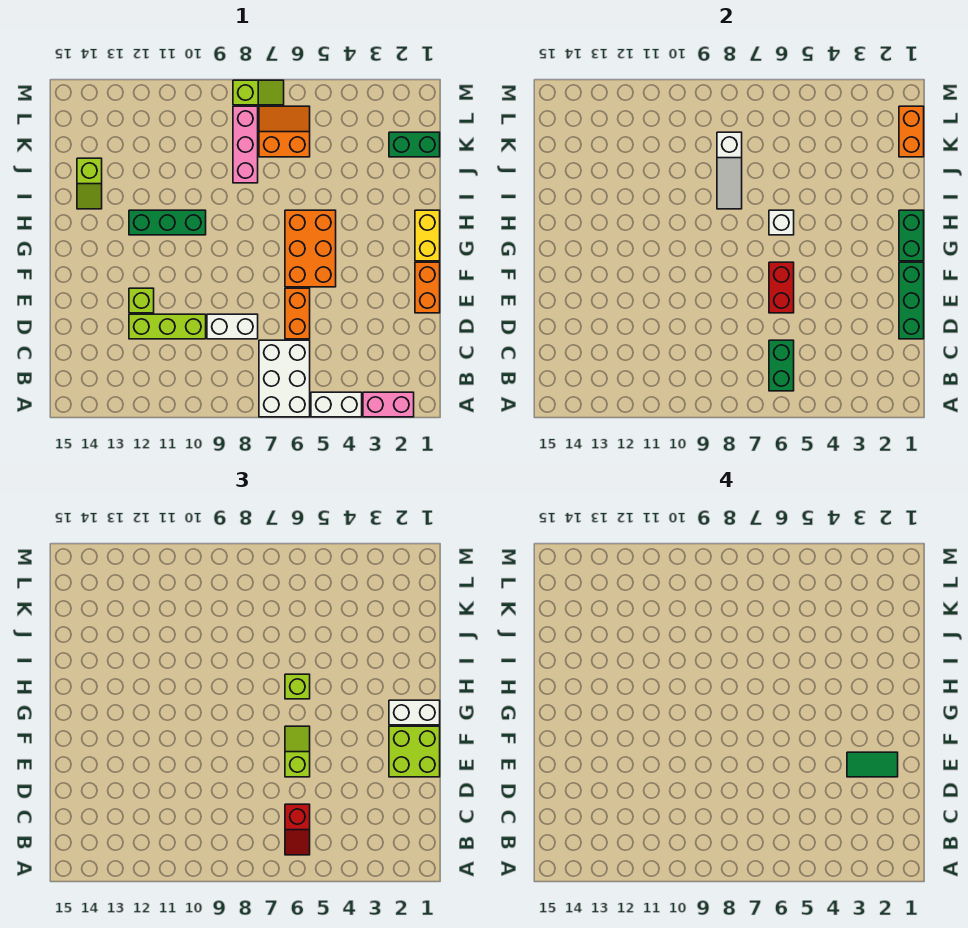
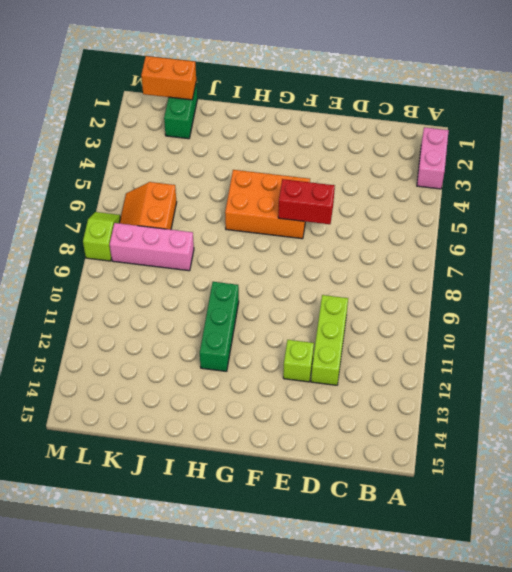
none -> white 1x2 brick [311,392,362,417]
none -> white 2x3 brick [259,340,310,417]
none -> orange 1x2 brick [285,288,310,339]

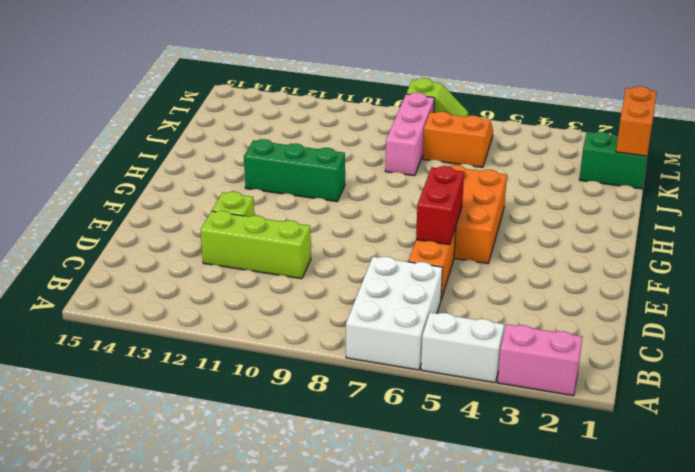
none -> white 1x2 brick [207,314,258,339]
none -> orange 1x2 brick [415,262,440,313]
none -> yellow 1x2 brick [415,210,440,261]

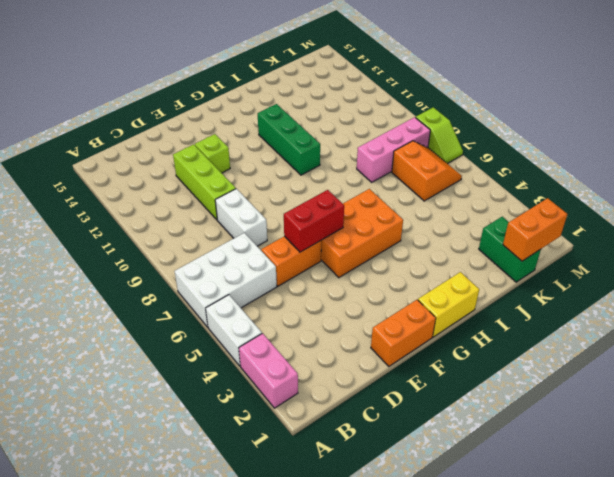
none -> lime 1x2 slope [77,158,102,209]
none -> green 1x2 brick [769,340,794,391]
none -> green 1x3 brick [899,262,924,339]

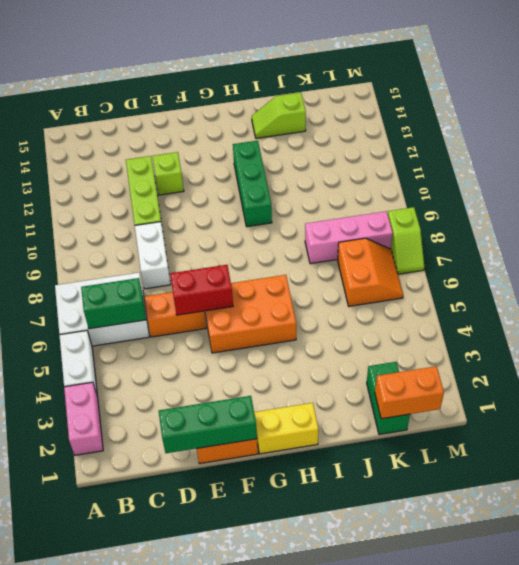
none -> green 1x2 brick [899,210,924,261]
none -> white 1x1 brick [769,210,794,235]
none -> white 1x3 slope [717,132,742,209]

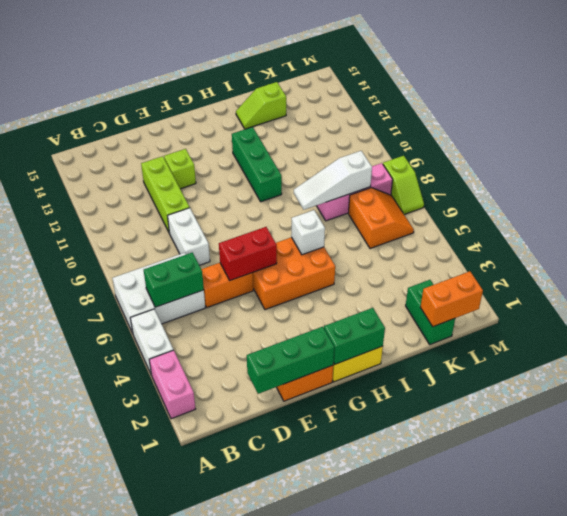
none -> red 1x2 slope [285,804,310,855]
none -> lime 2x2 brick [389,726,440,777]
none -> lime 1x2 slope [285,726,310,777]

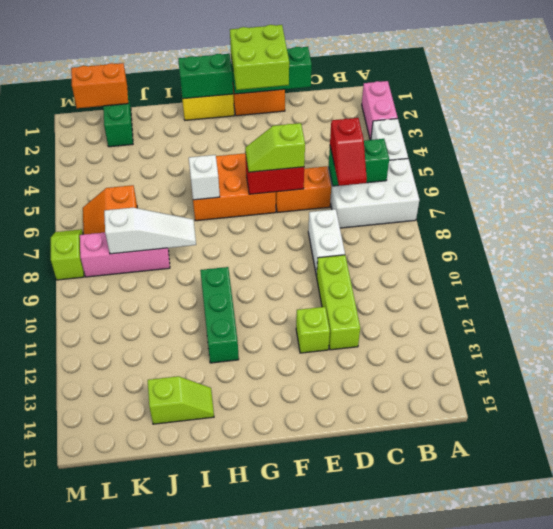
red 1x2 slope [330,118,367,186] -> red 1x2 slope turned to [285,804,310,855]
none -> white 1x2 brick [389,700,440,725]
none -> lime 1x1 brick [285,674,310,699]
none -> green 1x2 tile [847,752,898,777]

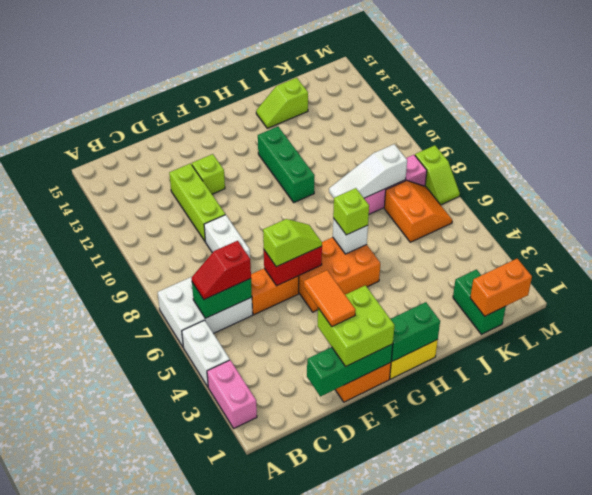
orange 1x2 tile [304,270,355,326] -> green 1x2 tile [847,752,898,777]
none -> white 1x2 brick [389,700,440,725]

